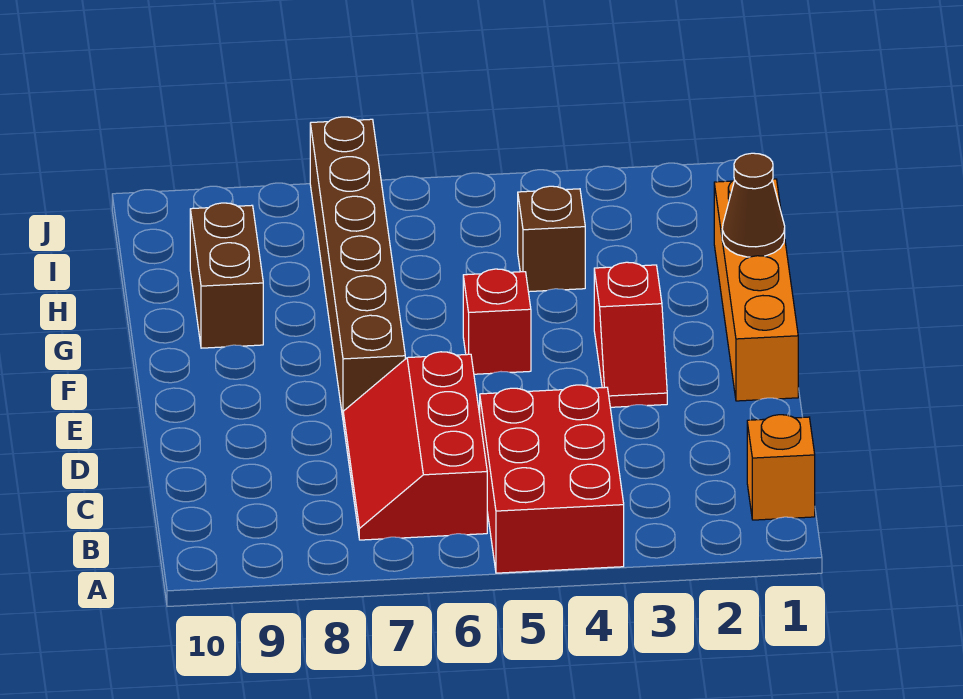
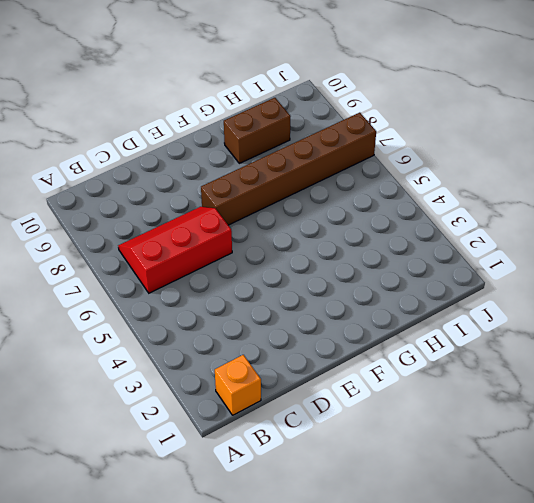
none -> red 2x3 brick [480,385,624,573]
none -> orange 1x4 brick [714,179,798,401]

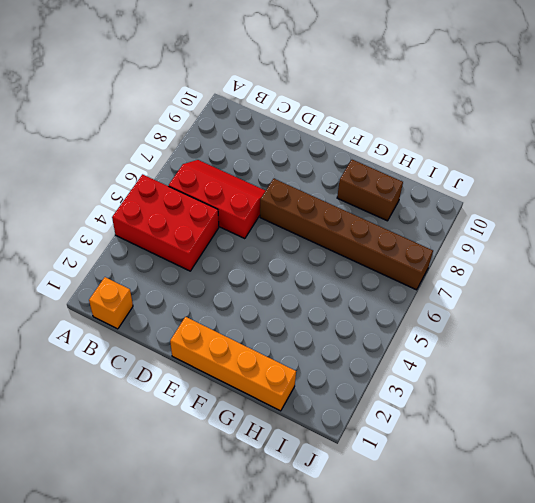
none -> red 1x2 slope [594,262,667,407]
none -> red 1x1 brick [463,269,531,374]

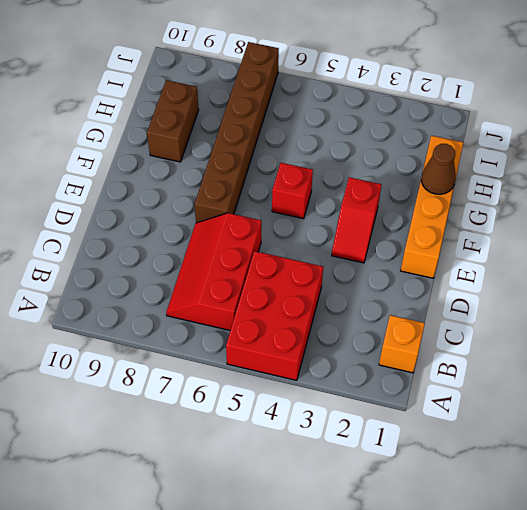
none -> brown 1x1 brick [518,186,585,292]

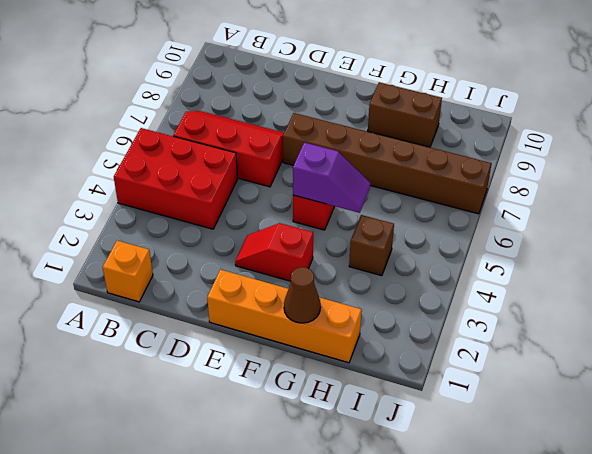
purple 1x2 slope [293,143,370,213] -> none

